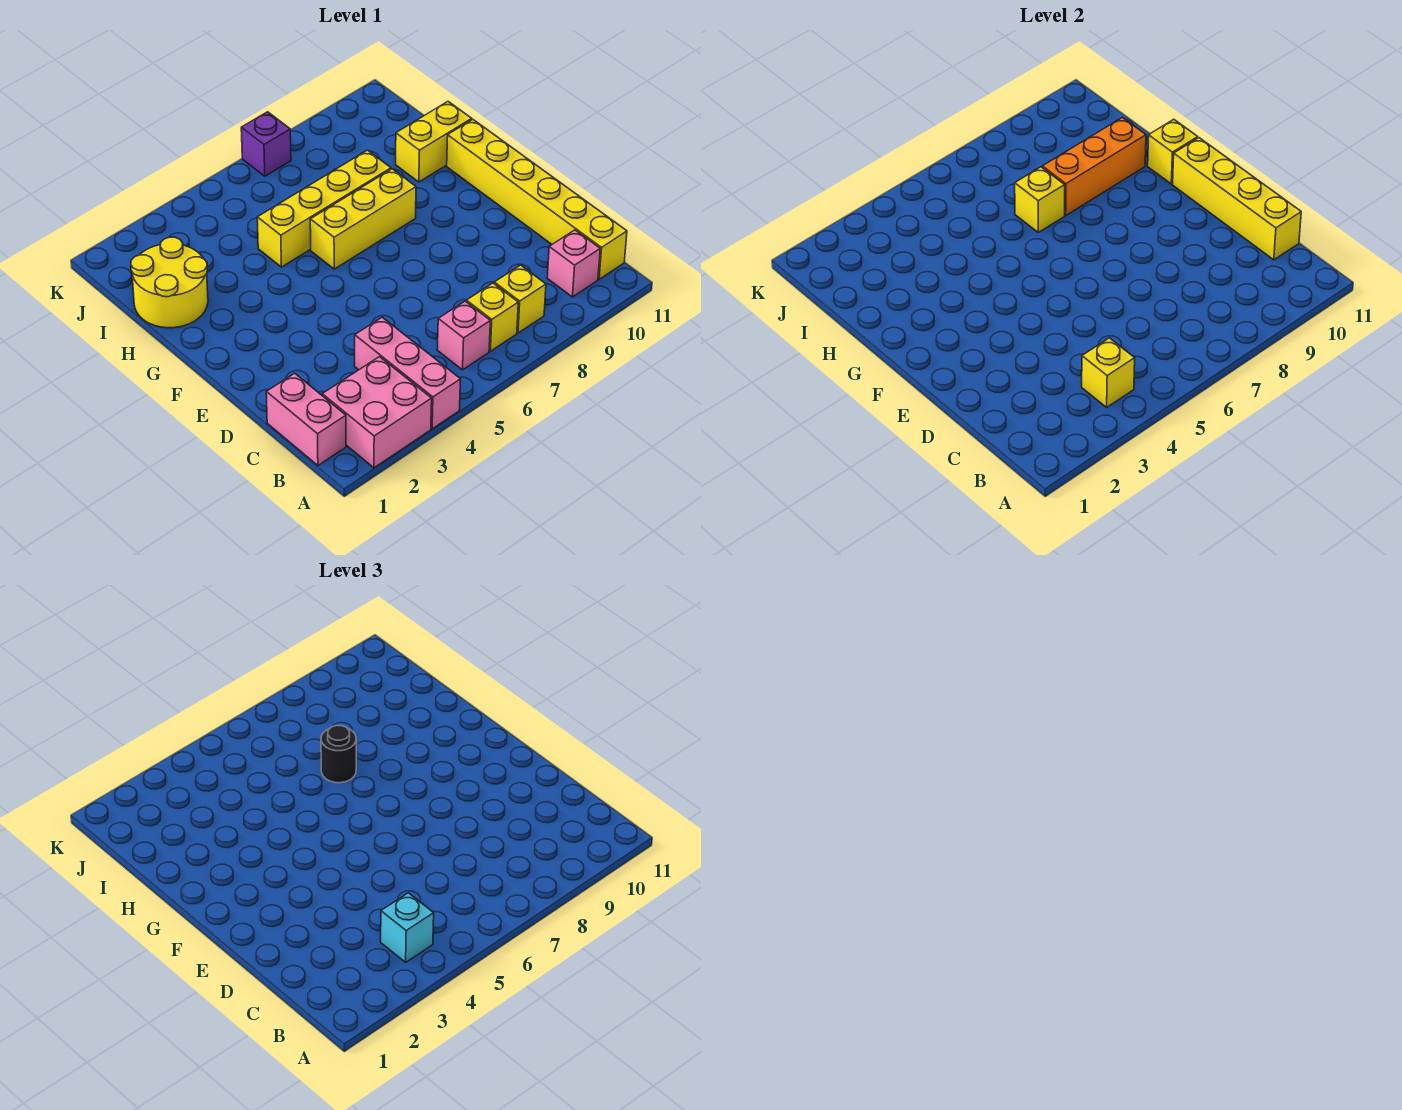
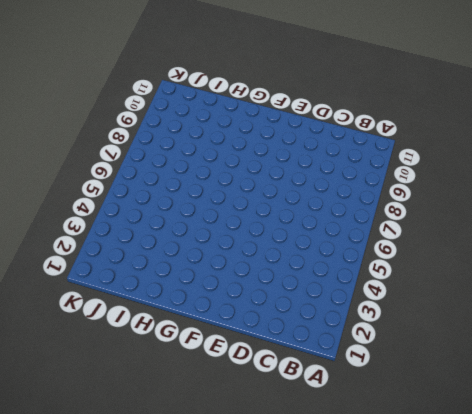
none -> pink 2x2 brick [322,357,432,468]
none -> pink 1x3 brick [355,317,461,429]
none -> pink 1x2 brick [266,373,346,465]

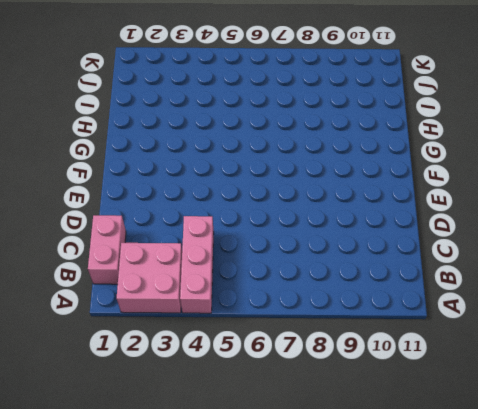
none -> pink 1x1 brick [437,301,490,370]
none -> yellow 1x1 brick [466,283,518,351]
none -> yellow 1x1 brick [494,265,546,333]

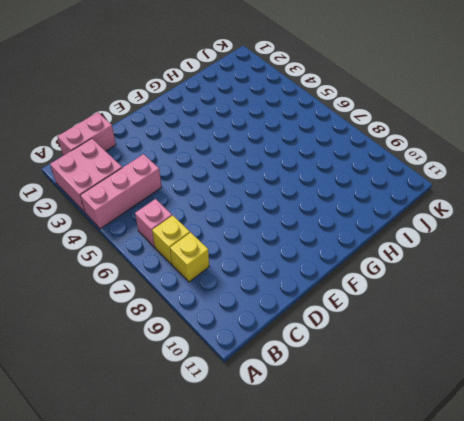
none -> pink 1x1 brick [547,230,600,297]
none -> yellow 1x6 brick [447,119,627,279]
none -> yellow 1x3 brick [310,169,416,269]

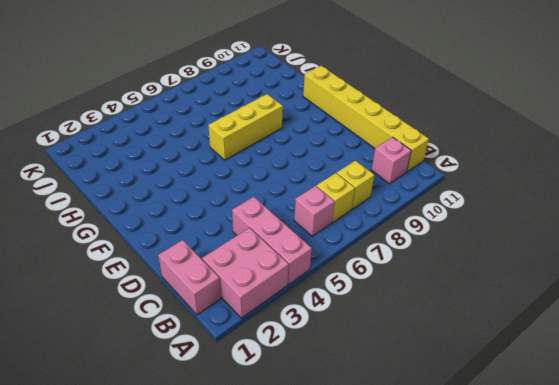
none -> yellow 2x2 round brick [131,237,208,328]
none -> yellow 1x4 brick [257,150,391,267]
none -> yellow 1x2 brick [396,102,472,182]

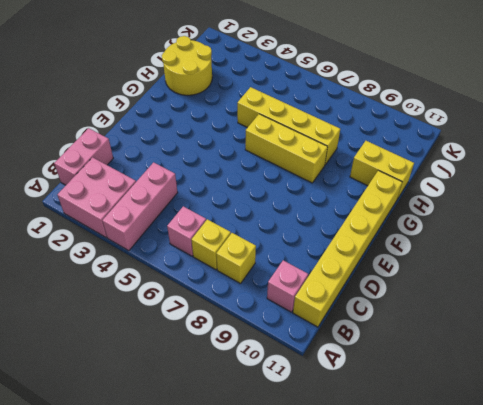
none -> purple 1x1 brick [241,112,291,176]
none -> yellow 1x1 brick [1082,338,1135,407]
none -> yellow 1x4 brick [1173,138,1301,260]

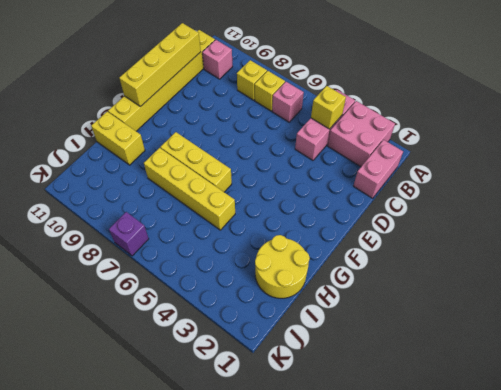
none -> yellow 1x1 brick [1148,119,1198,184]
none -> yellow 1x1 brick [1015,167,1065,232]
none -> orange 1x3 brick [1042,118,1146,215]

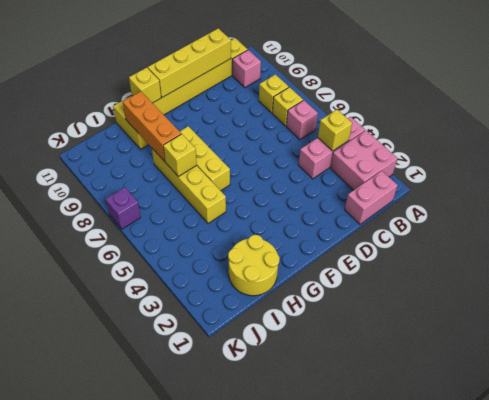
none -> cyan 1x1 brick [381,893,434,962]
none -> black 1x1 round brick [321,725,356,783]

